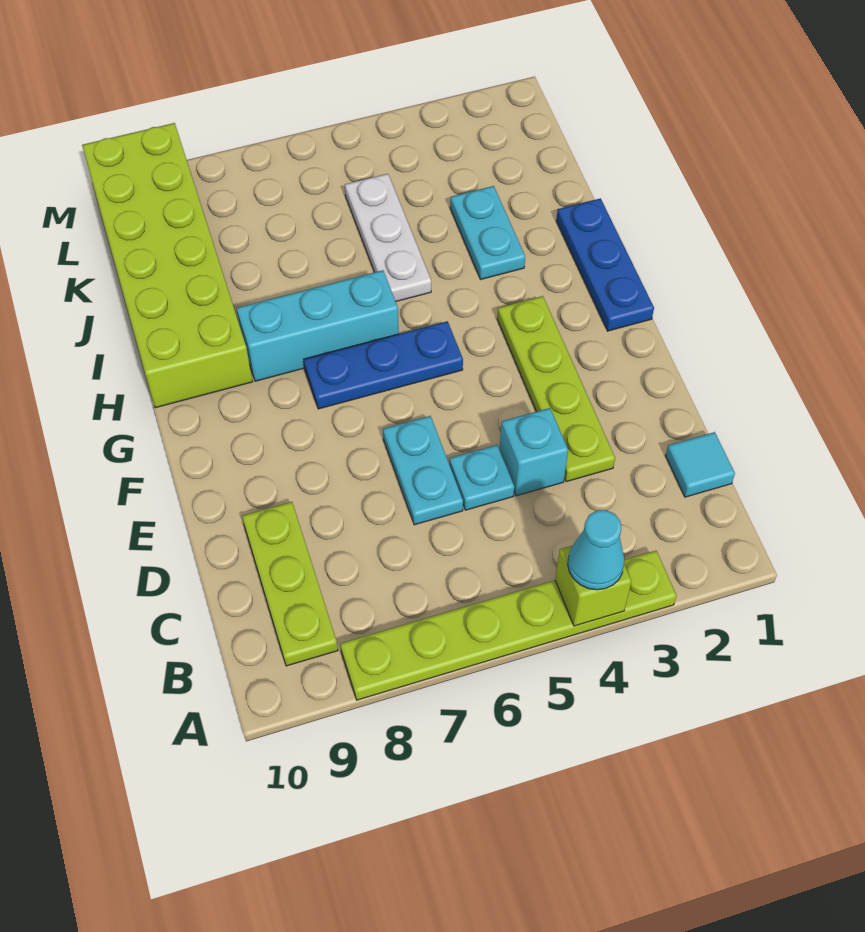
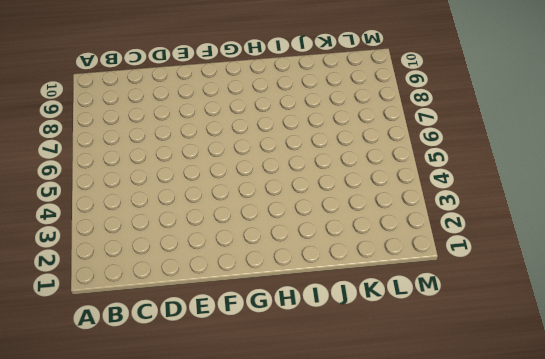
none -> lime 1x6 plate [340,551,676,700]
none -> lime 1x3 plate [242,502,338,666]
none -> cyan 1x1 tile [666,432,735,497]

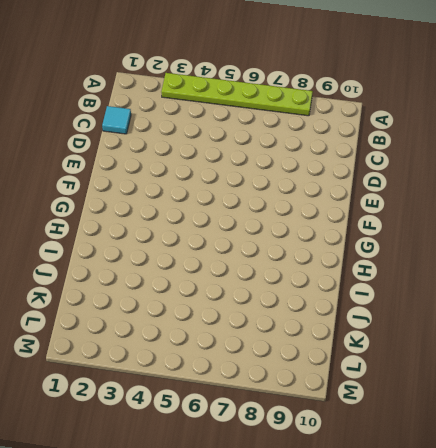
none -> lime 1x3 plate [242,502,338,666]
none -> lime 1x4 plate [497,296,615,482]
none -> cyan 1x1 brick [500,408,568,496]

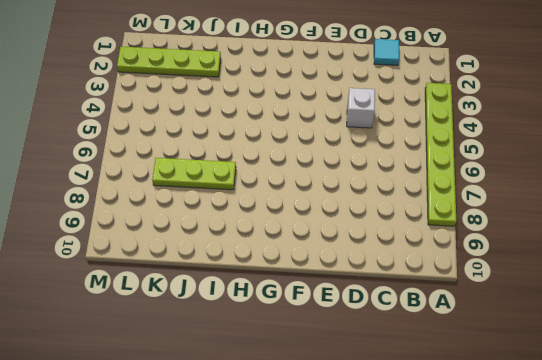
white 1x1 brick [347,88,375,128] -> cyan 1x1 brick [500,408,568,496]
lime 1x3 plate [152,158,236,190] -> lime 1x3 plate moved to [242,502,338,666]
lime 1x4 plate [117,47,221,77] -> lime 1x4 plate moved to [497,296,615,482]
none -> cyan 1x1 plate [449,445,514,510]
none -> cyan 1x2 plate [383,416,463,525]
none -> blue 1x3 plate [556,198,654,331]

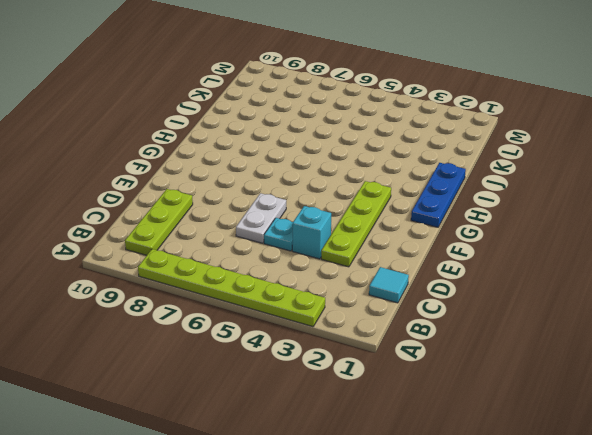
white 1x2 plate [236,193,286,243] -> cyan 1x2 plate [383,416,463,525]
none -> blue 1x3 plate [304,321,463,409]
none -> cyan 1x3 brick [237,270,399,381]
none -> lime 2x6 brick [82,123,253,408]

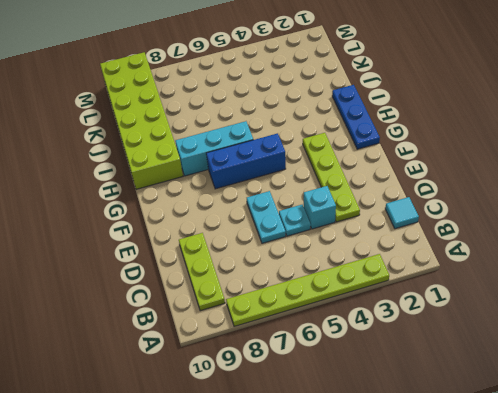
blue 1x3 brick [206,133,286,189] -> blue 1x3 plate [304,321,463,409]
none -> cyan 1x2 plate [450,186,525,280]
none -> white 1x3 plate [345,174,431,302]
none -> lime 1x1 brick [555,545,631,626]

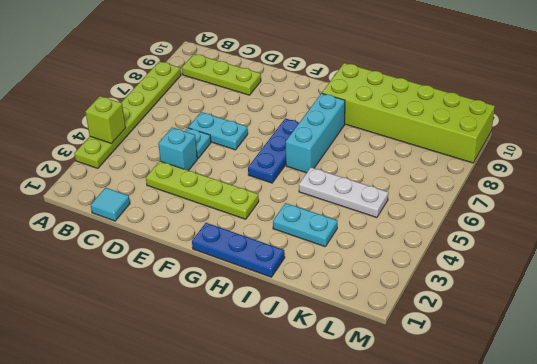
none -> cyan 1x1 cone [568,510,625,590]

